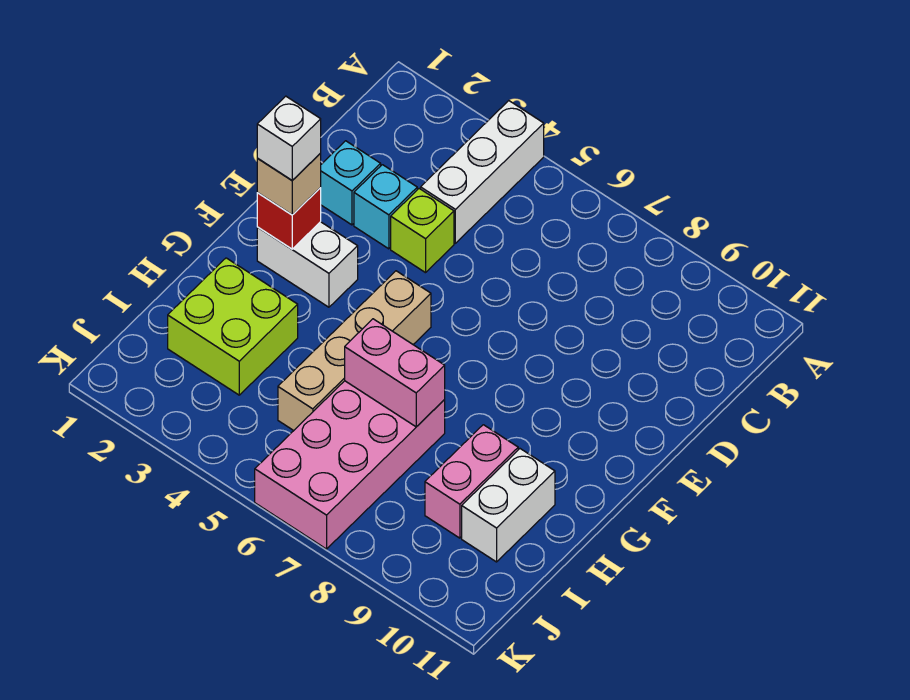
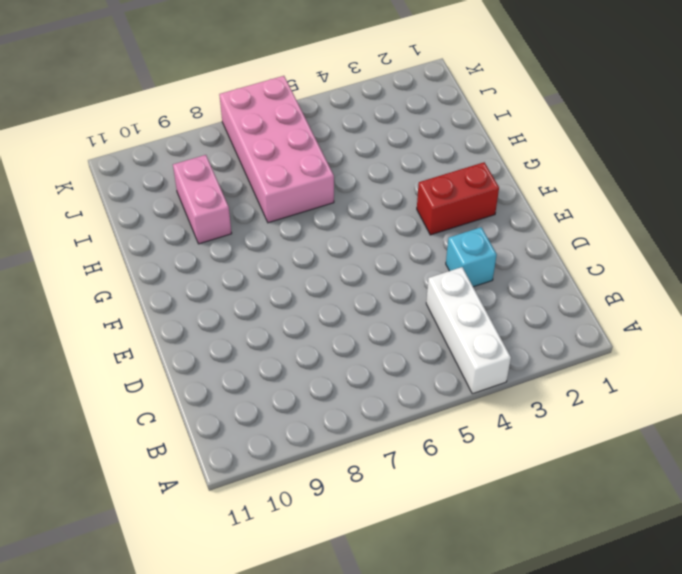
red 1x2 brick [417,162,499,235] -> white 1x2 brick [257,222,358,307]
none -> cyan 1x1 brick [320,141,381,225]
none -> lime 1x1 brick [391,189,454,273]
none -> tan 1x4 brick [278,271,431,431]

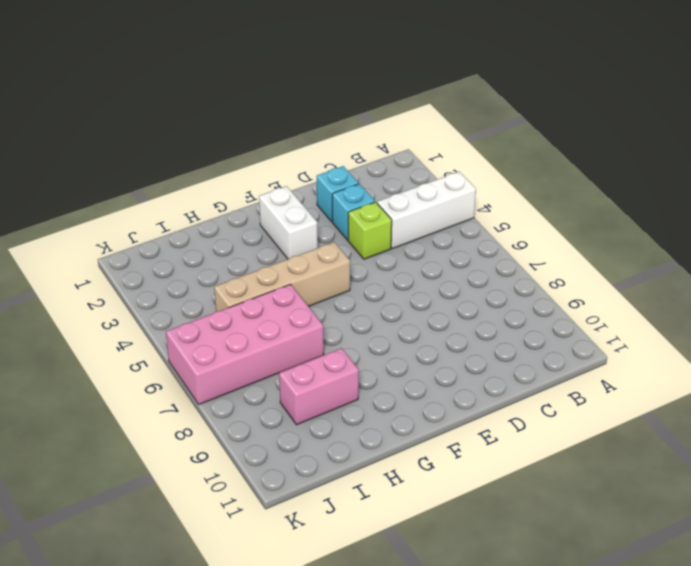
none -> lime 2x2 brick [168,258,298,395]
none -> white 1x2 brick [462,449,555,562]
none -> red 1x1 brick [257,188,321,249]

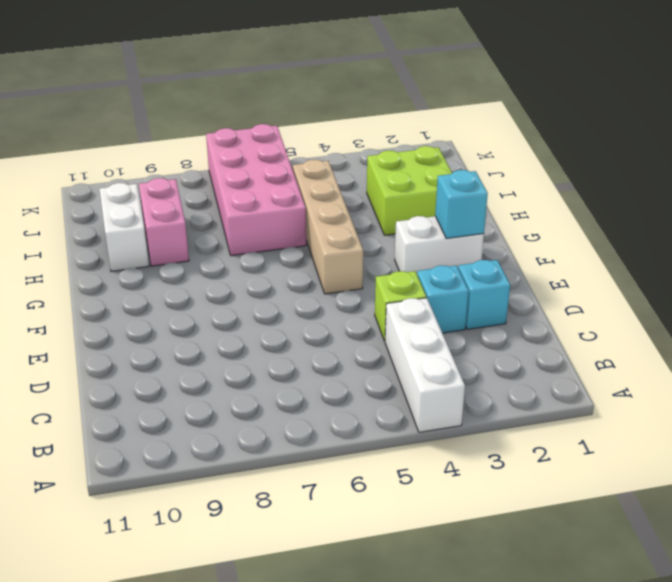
cyan 1x1 brick [435,170,488,239] -> red 1x1 brick [257,188,321,249]
none -> pink 1x2 brick [345,319,445,427]
none -> tan 1x1 brick [257,153,321,215]
none -> white 1x1 brick [257,96,321,180]

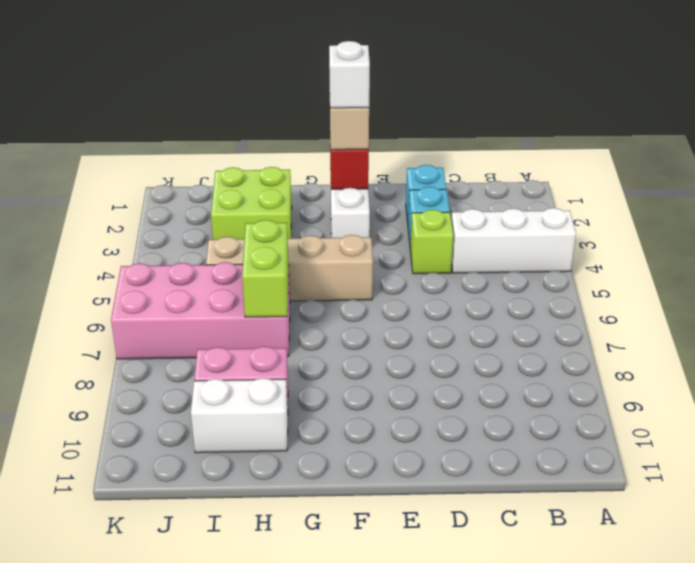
lime 1x2 brick [242,220,288,317] -> pink 1x2 brick [345,319,445,427]

